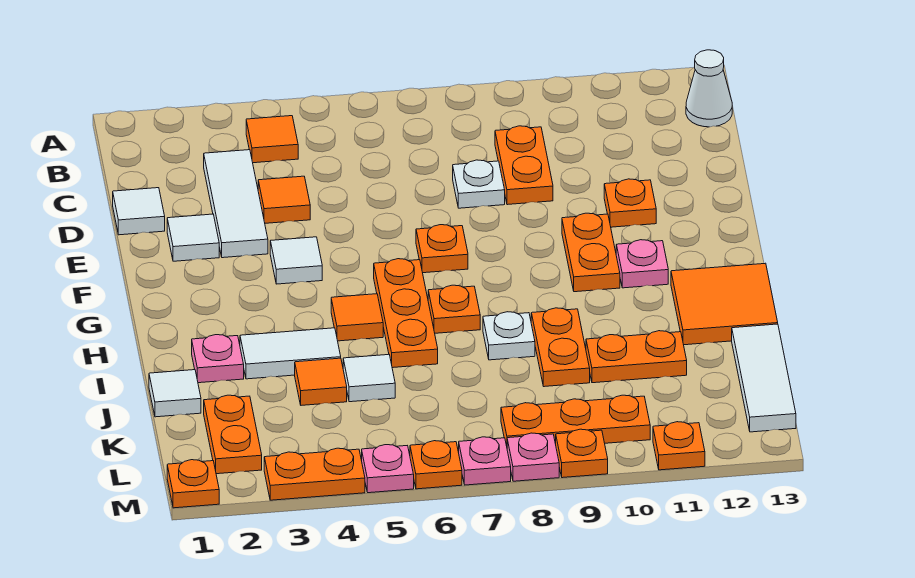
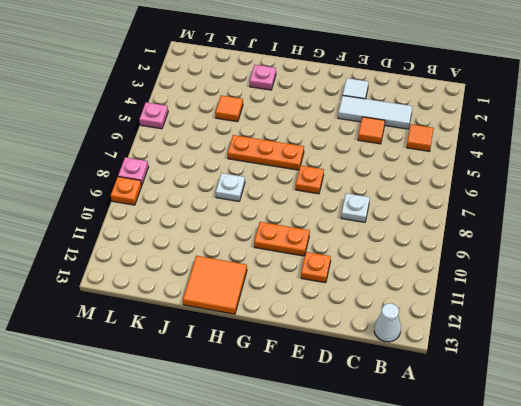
none -> orange 1x2 plate [495,126,553,205]
none -> white 1x1 tile [113,188,165,235]
none -> white 1x1 tile [270,237,322,284]
none -> pink 1x1 plate [616,240,668,288]

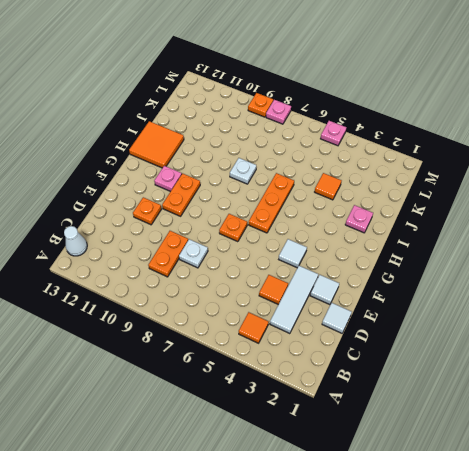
none -> orange 1x1 tile [331,294,383,341]
none -> orange 1x1 plate [428,285,480,333]
none -> white 1x2 tile [240,328,341,379]
none -> orange 1x2 plate [531,308,590,387]

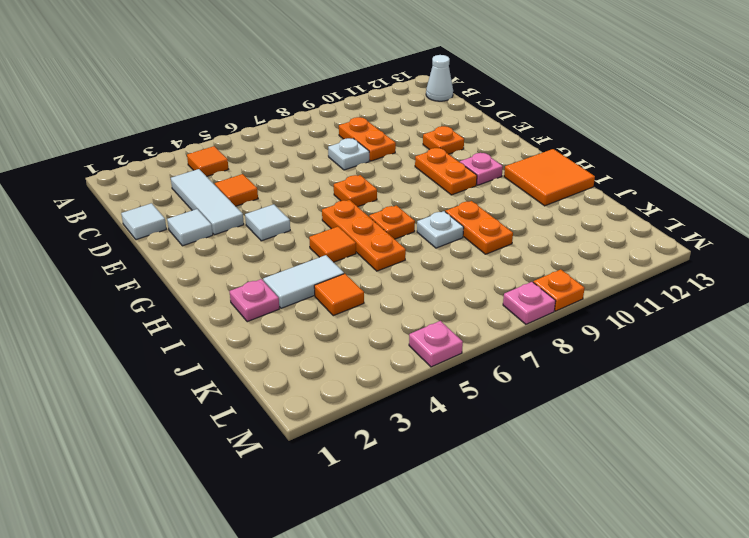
none -> white 1x1 tile [149,370,201,417]
none -> white 1x1 tile [343,355,395,402]
none -> orange 1x2 plate [586,331,687,383]
none -> white 1x3 tile [732,324,796,432]

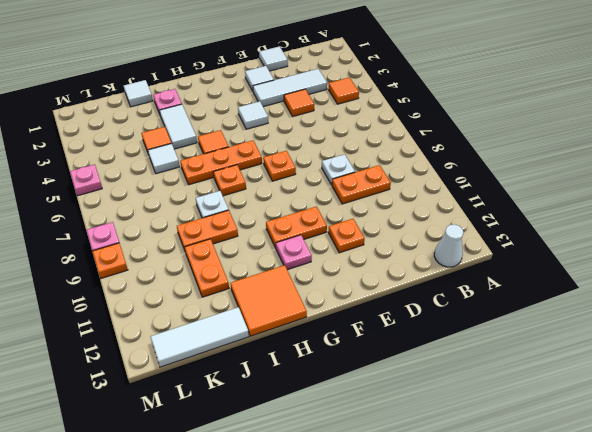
none -> orange 1x2 plate [204,395,262,474]
none -> orange 1x3 plate [501,395,650,446]
none -> orange 1x1 plate [167,460,219,508]
none -> orange 1x2 plate [264,448,365,500]

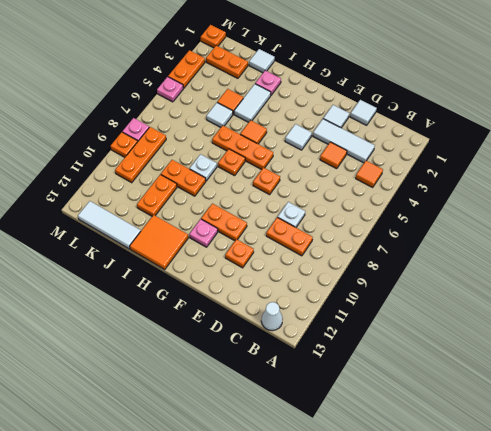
none -> orange 1x1 plate [410,441,462,489]
none -> pink 1x1 plate [459,437,511,485]
none -> orange 1x1 plate [653,422,705,470]

